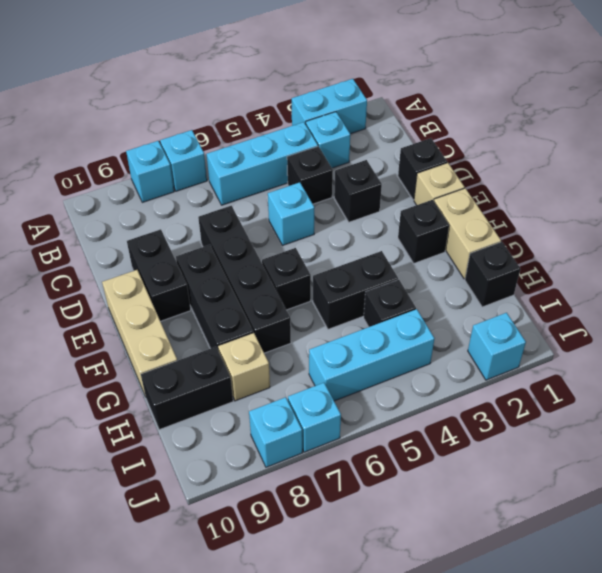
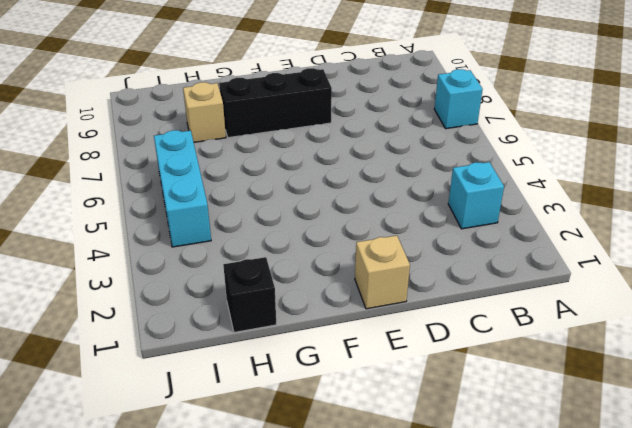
none -> cyan 1x2 brick [292,79,367,134]
none -> cyan 1x1 brick [126,141,174,202]
none -> cyan 1x3 brick [207,122,318,205]

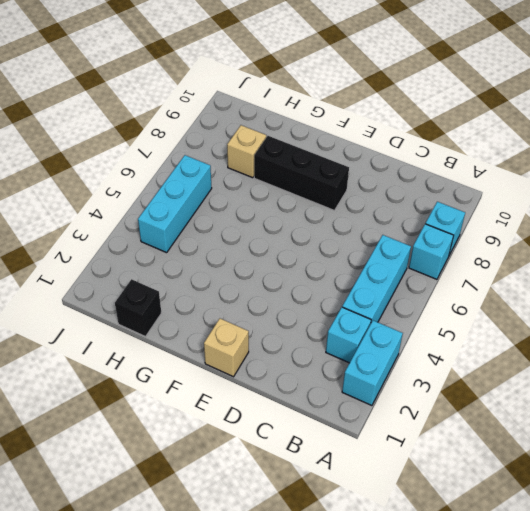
none -> black 1x1 brick [287,146,333,204]
none -> black 1x1 brick [398,138,447,200]
none -> black 1x1 brick [334,160,382,222]

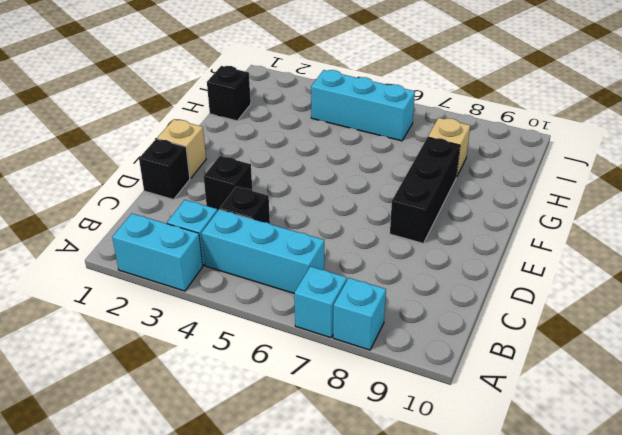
none -> cyan 1x1 brick [268,182,314,246]
none -> black 1x4 brick [198,206,291,353]
none -> black 1x2 brick [127,229,191,321]

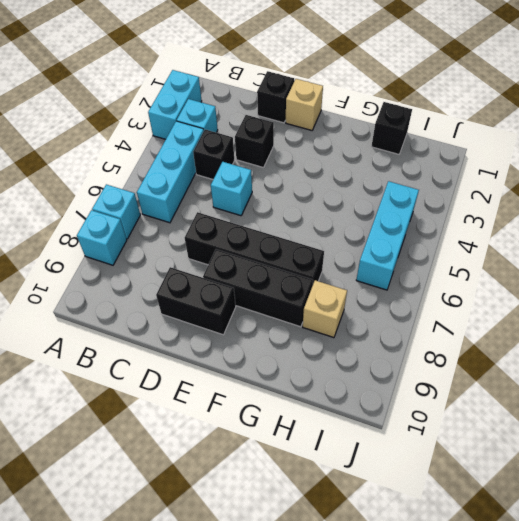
none -> tan 1x3 brick [102,270,177,397]
none -> tan 1x2 brick [434,188,501,279]
none -> black 1x1 brick [398,200,449,263]

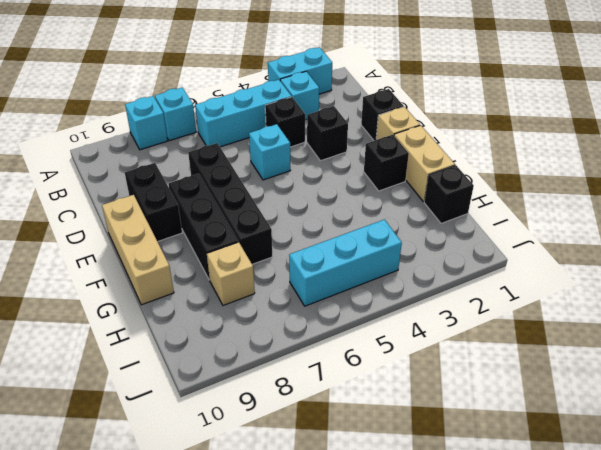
none -> black 1x1 brick [262,248,311,310]
none -> black 1x2 brick [313,251,398,329]
none -> black 1x1 brick [364,280,416,327]

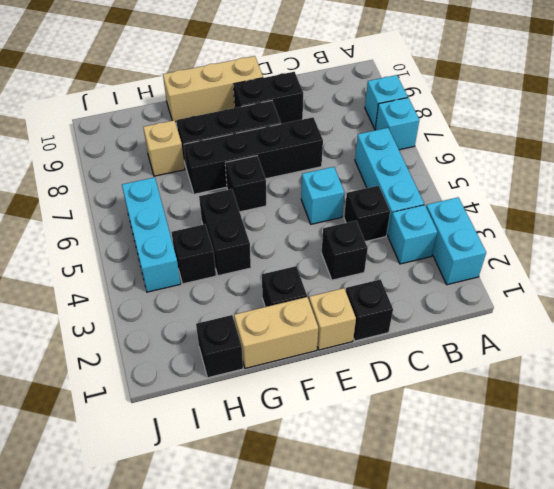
none -> black 1x2 brick [141,347,233,430]
none -> cyan 1x1 brick [468,313,526,380]
none -> cyan 1x1 brick [288,383,341,452]

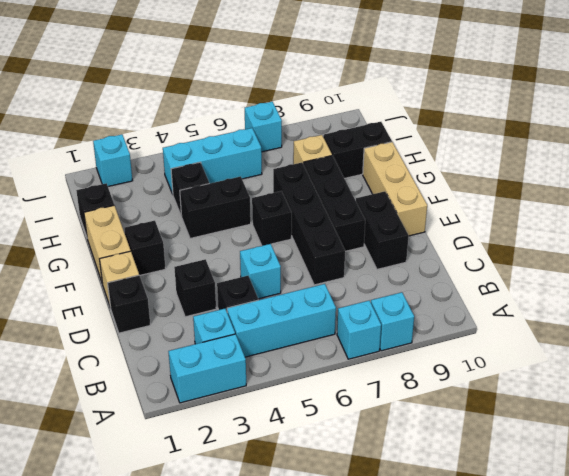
none -> cyan 1x1 brick [249,397,302,467]

